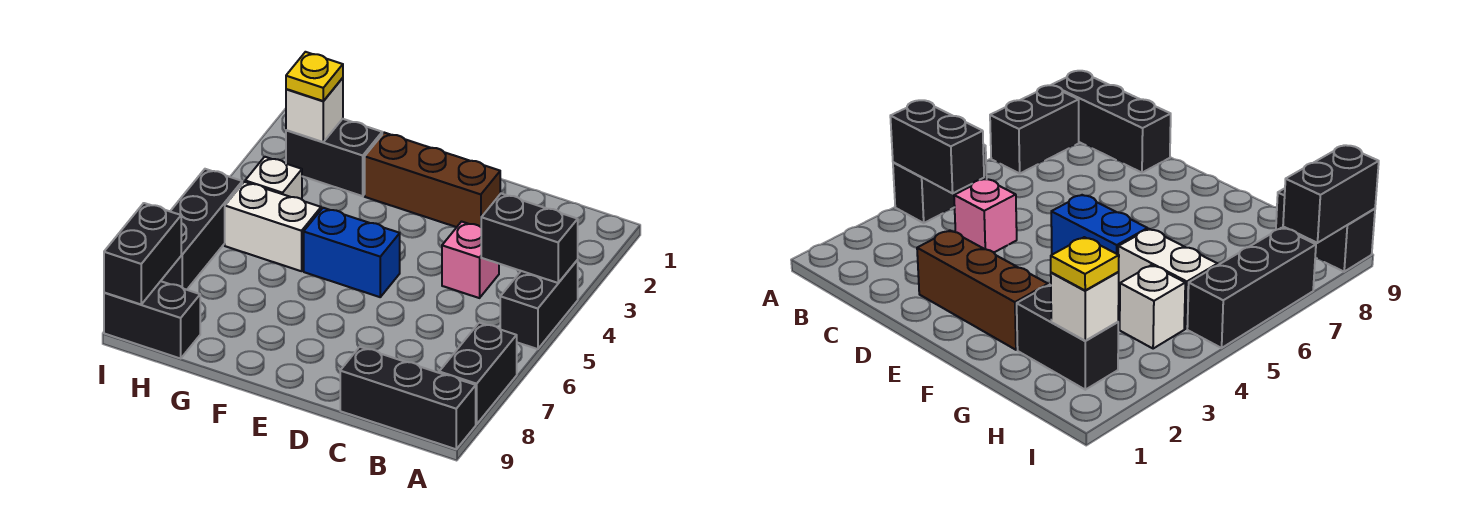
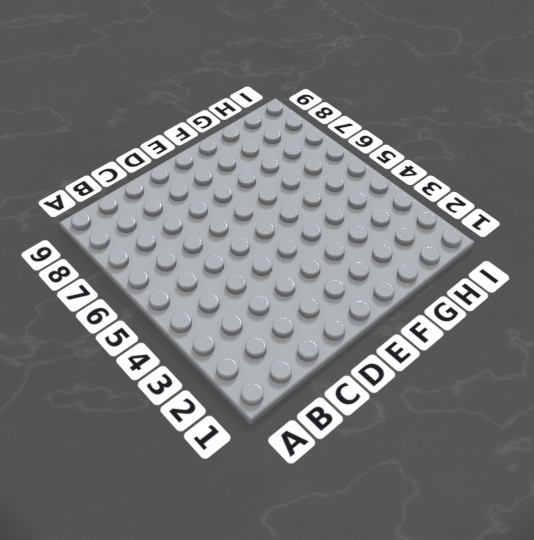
none -> black 1x2 brick [500,260,578,349]
none -> black 1x2 brick [439,323,517,424]
none -> black 1x3 brick [340,347,476,449]

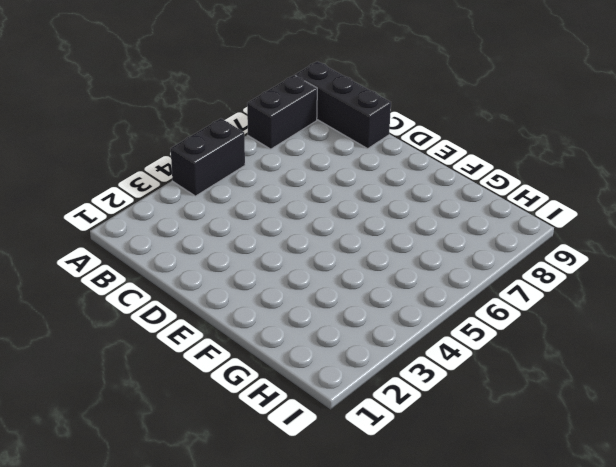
none -> pink 1x1 brick [442,222,499,298]
none -> brown 1x3 brick [365,133,500,227]
none -> blue 1x2 brick [304,208,400,297]

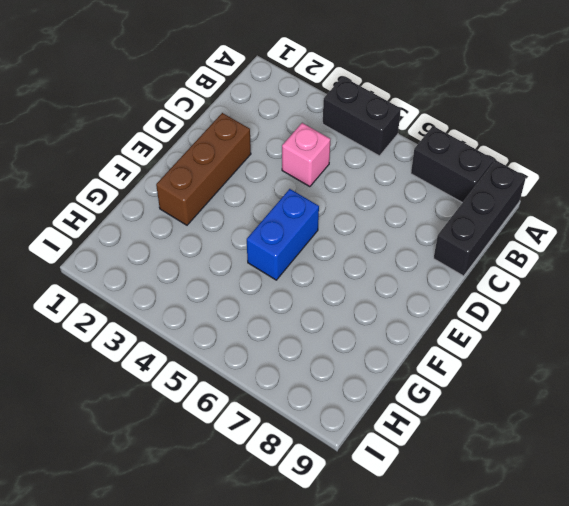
none -> black 1x2 brick [286,119,382,196]
none -> white 1x2 brick [225,182,321,271]
none -> white 1x1 brick [245,157,302,199]

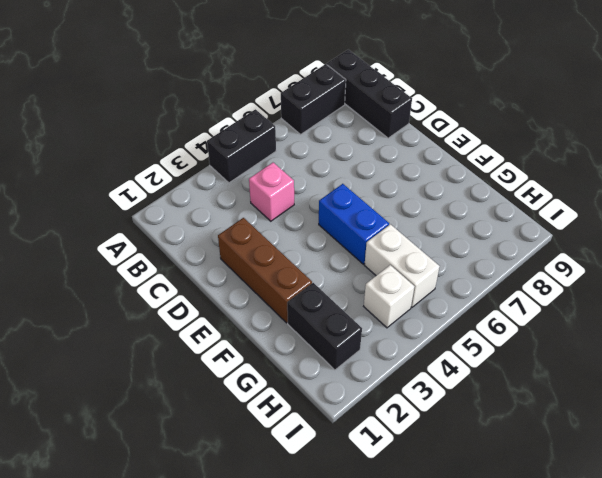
none -> black 1x2 brick [104,281,200,358]
none -> black 1x3 brick [161,169,242,290]
none -> black 1x2 brick [481,194,578,283]

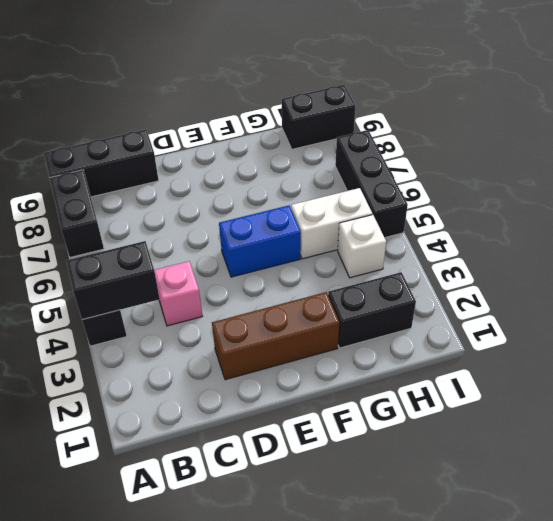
none -> white 1x1 brick [286,78,343,142]
none -> black 1x2 brick [104,203,181,305]
none -> yellow 1x1 plate [286,52,343,101]

